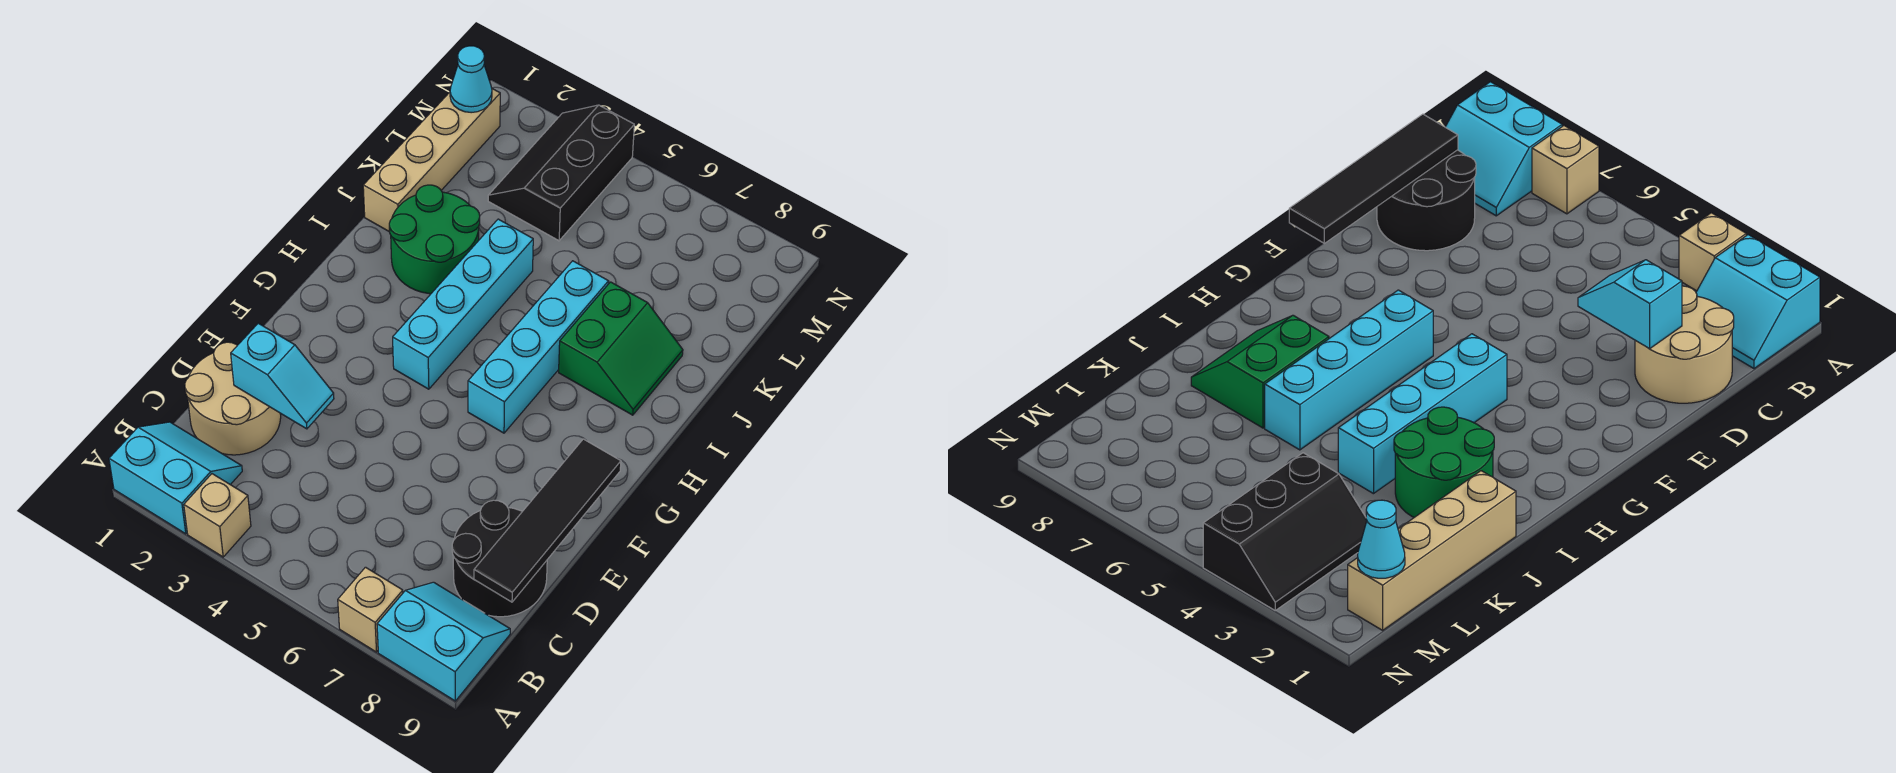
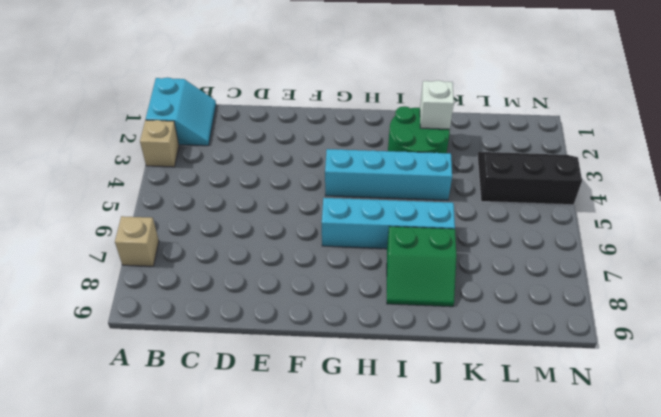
white 1x1 brick [420,80,454,129] -> none
none -> cyan 2x2 slope [377,582,510,701]
none -> tan 2x2 round brick [185,342,281,455]
none -> black 2x2 round brick [452,500,547,617]

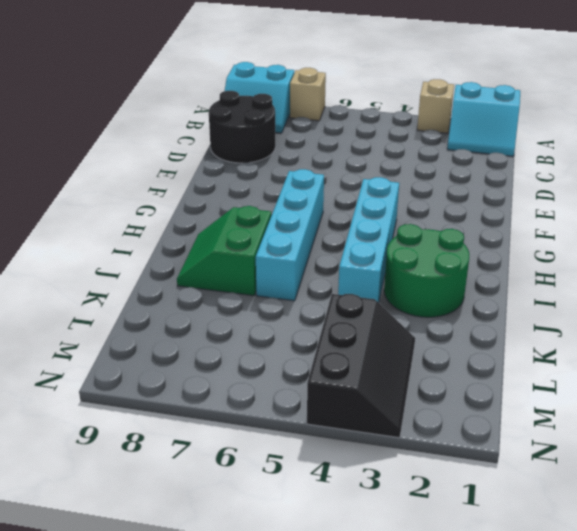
none -> tan 2x2 round brick [185,342,281,455]
none -> tan 1x4 brick [363,89,500,232]
none -> black 1x4 tile [474,439,621,602]

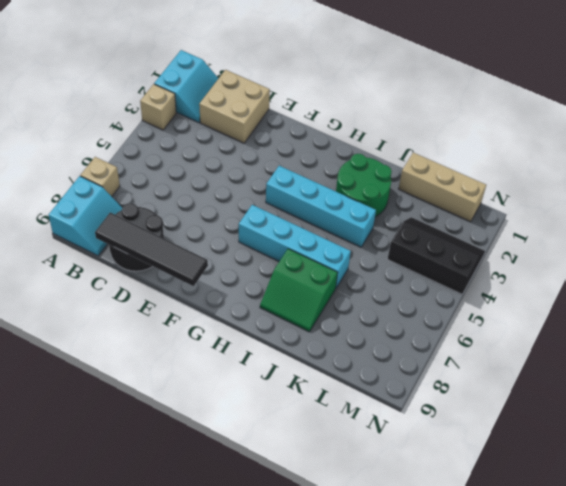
tan 2x2 brick [199,70,270,143] -> tan 2x2 round brick [185,342,281,455]
tan 1x3 brick [399,153,486,222] -> tan 1x4 brick [363,89,500,232]
none -> cyan 1x2 slope [231,323,334,429]
none -> cyan 1x1 cone [450,46,492,113]

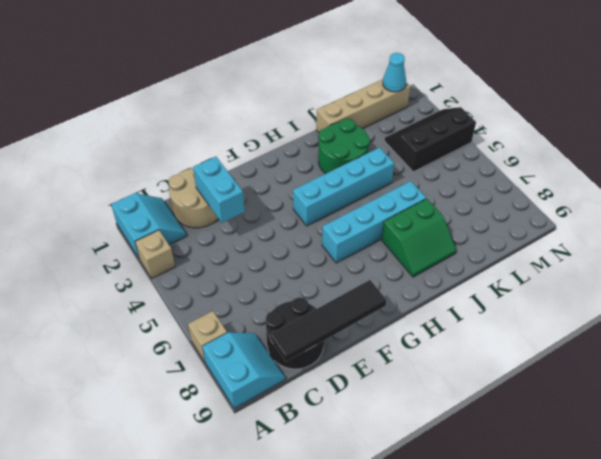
cyan 1x2 brick [193,157,245,223] -> cyan 1x2 slope [231,323,334,429]

